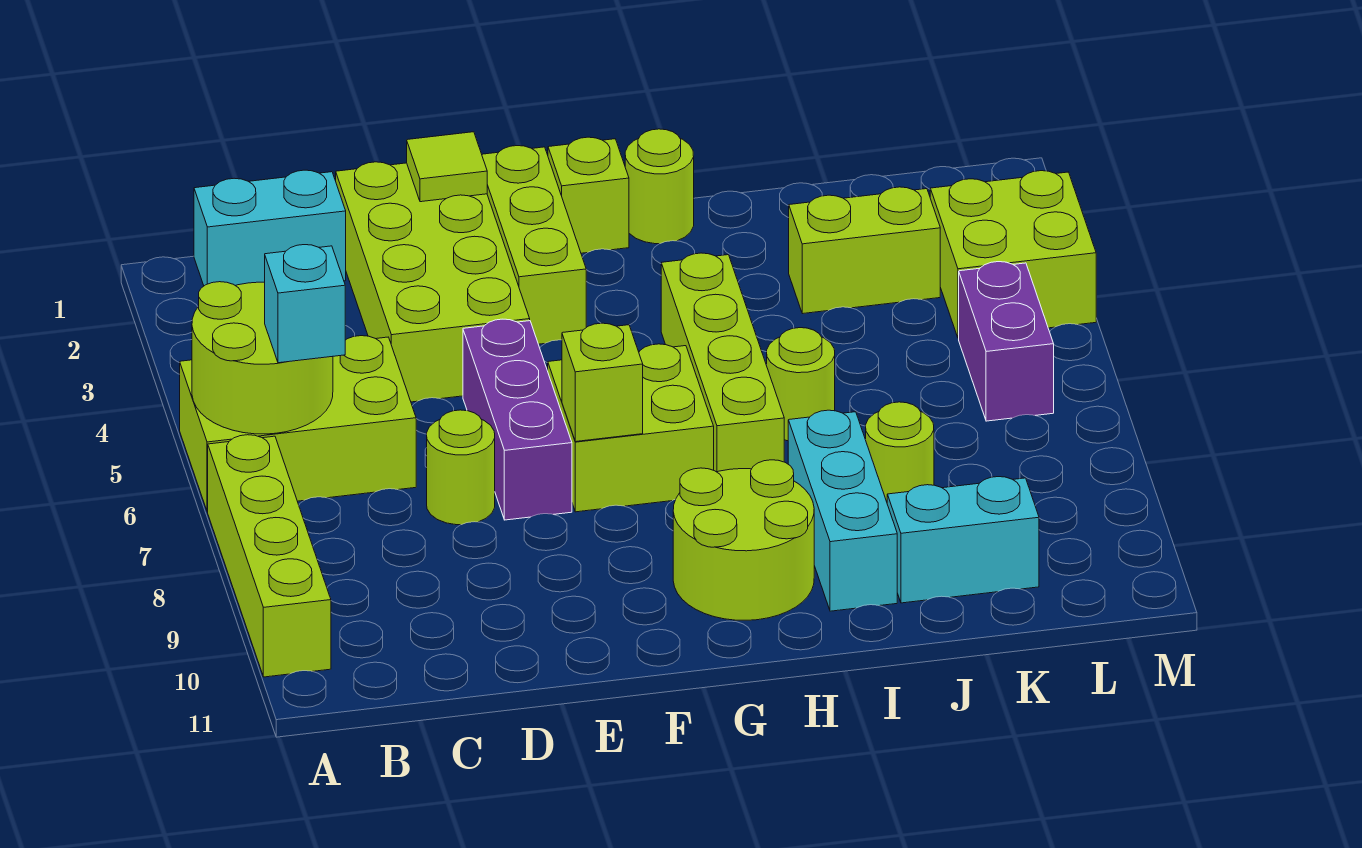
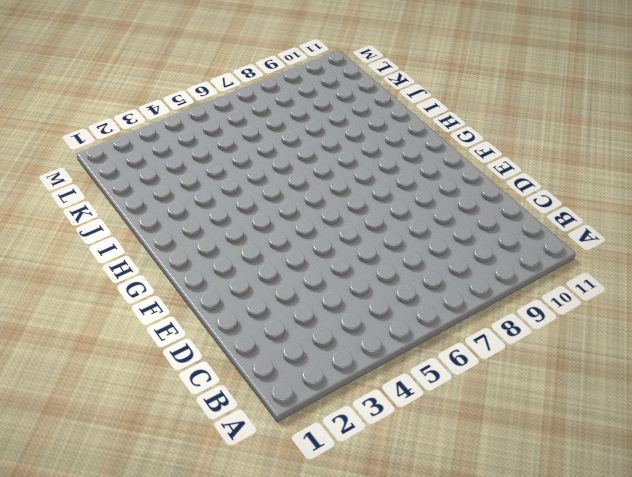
none -> lime 2x3 brick [180,336,416,512]
none -> lime 1x4 brick [208,435,331,677]
none -> cyan 1x2 brick [194,170,346,286]

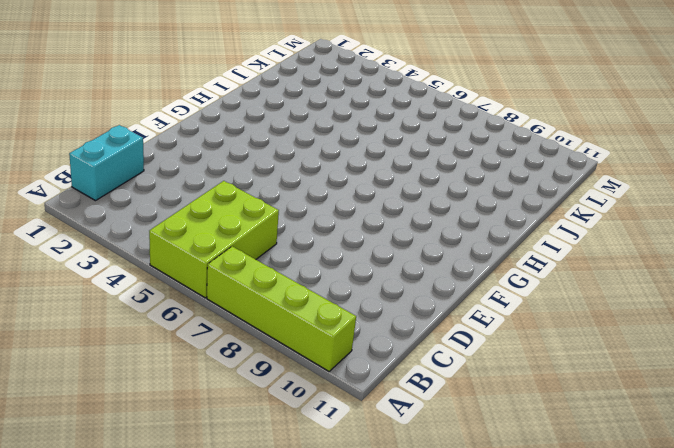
none -> lime 2x4 brick [336,162,530,402]
none -> lime 1x1 round brick [427,410,495,525]
none -> purple 1x3 brick [463,319,572,520]

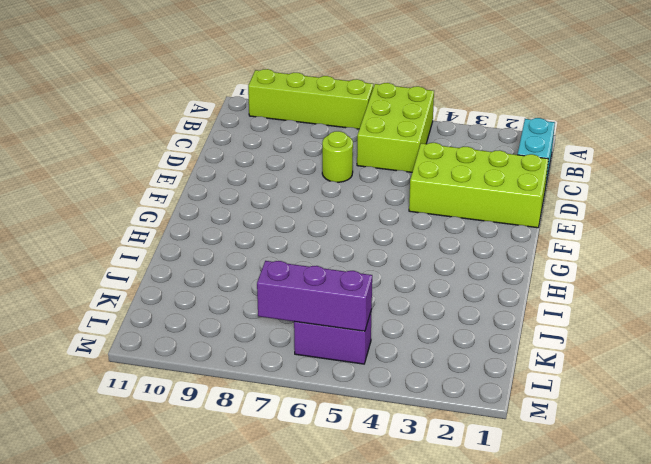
purple 1x3 brick [257,261,372,331] -> purple 1x3 brick moved to [463,319,572,520]
none -> lime 1x3 brick [482,146,586,344]
none -> lime 2x2 brick [548,344,714,512]
none -> lime 1x1 brick [548,137,629,253]

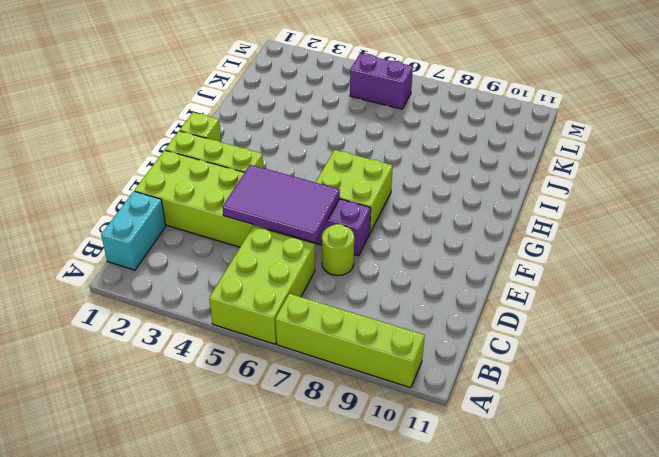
purple 2x3 tile [222,165,340,242] -> none
none -> lime 2x2 round brick [673,460,814,620]
none -> lime 1x1 round brick [625,129,694,244]
none -> lime 1x4 brick [661,253,784,472]

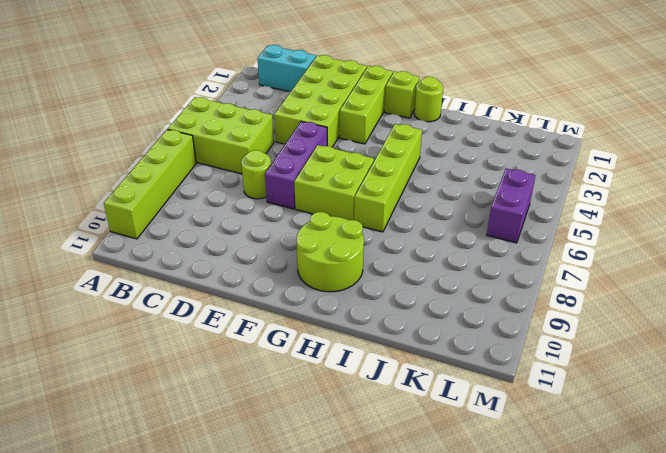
none -> lime 1x1 round brick [767,328,835,441]
none -> cyan 1x3 brick [788,410,897,611]
none -> lime 1x2 brick [789,187,940,314]

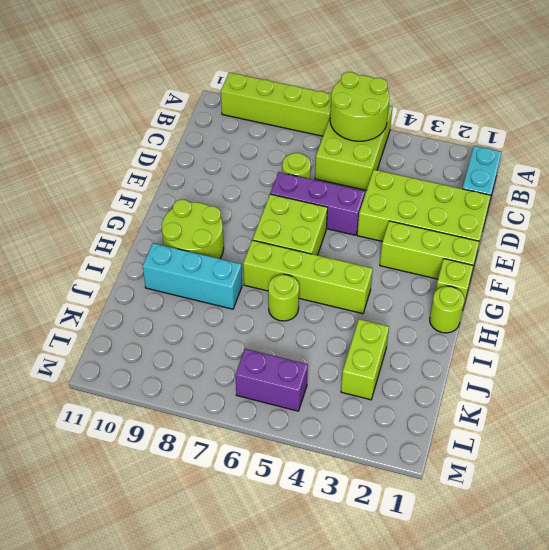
none -> lime 1x1 round brick [865,402,934,502]
none -> cyan 1x2 brick [887,477,1039,603]
none -> lime 2x2 brick [930,171,1096,338]

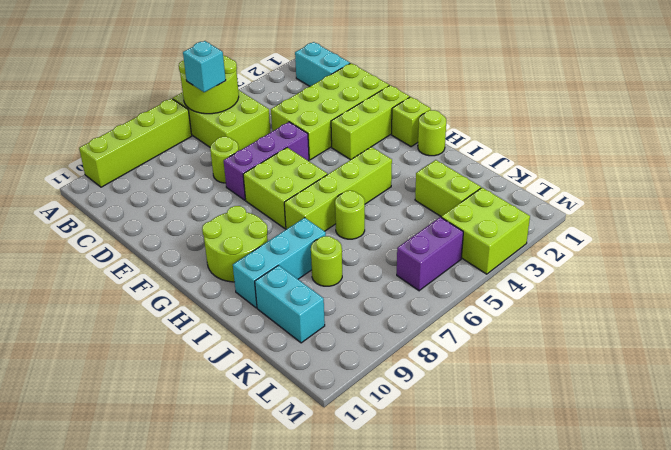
none -> lime 1x1 tile [407,132,487,202]
none -> lime 1x1 brick [562,323,643,441]

